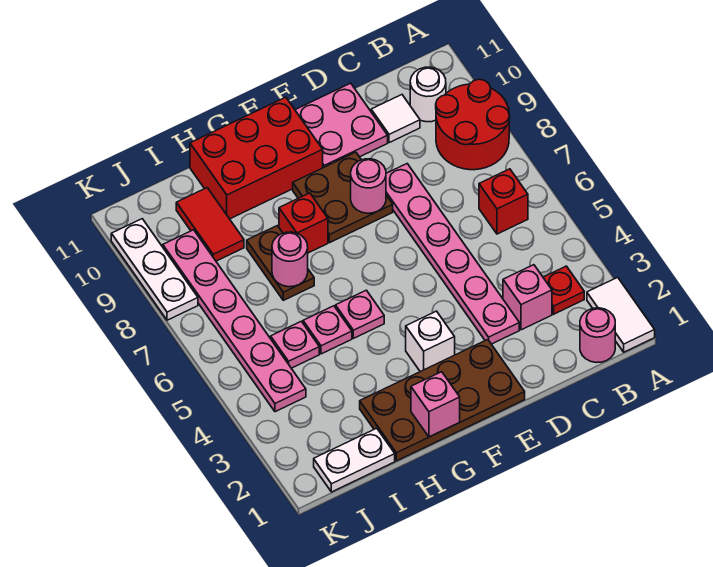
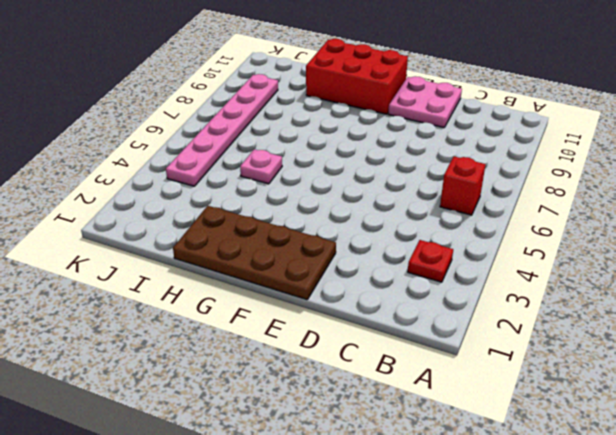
none -> white 1x2 tile [587,277,655,352]
none -> red 2x2 round brick [436,79,510,170]
none -> pink 1x1 round brick [580,308,615,363]

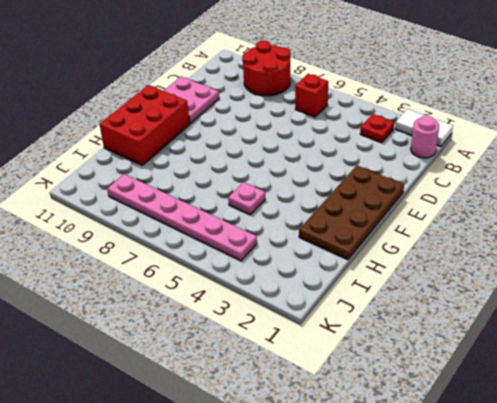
none -> white 1x1 round brick [410,67,446,122]
none -> pink 1x1 brick [503,265,552,330]
none -> white 1x1 tile [371,95,420,143]

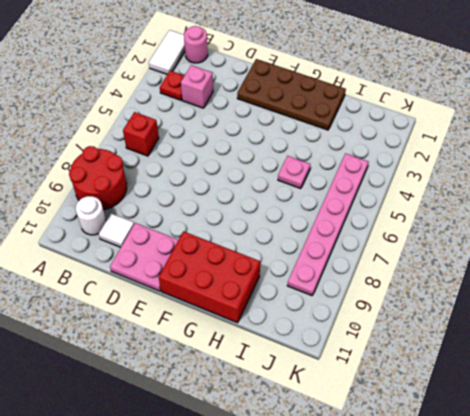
none -> pink 1x6 plate [386,164,519,344]
none -> brown 2x2 plate [293,152,393,243]
none -> white 1x1 brick [406,311,455,372]

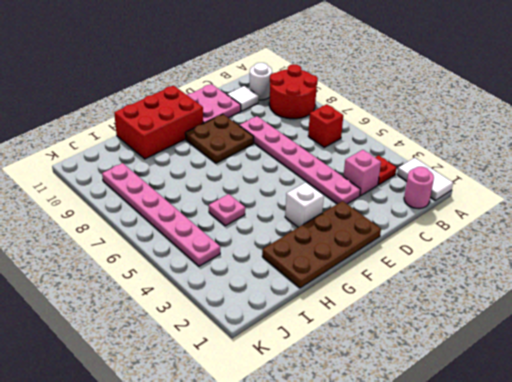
none -> pink 1x1 plate [336,290,384,338]
none -> red 1x1 brick [279,193,328,253]
none -> brown 1x2 plate [247,226,314,300]

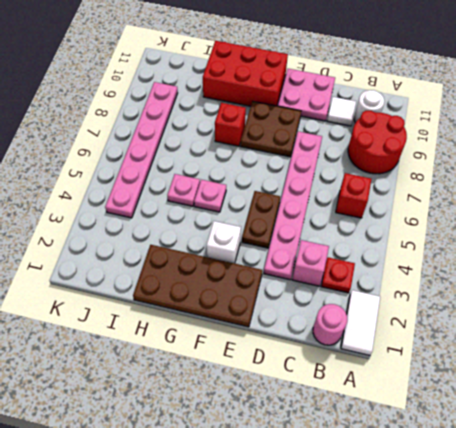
brown 1x2 plate [242,191,280,248] -> brown 1x2 plate moved to [247,226,314,300]
none -> white 1x2 plate [314,428,395,492]
none -> pink 1x1 plate [271,321,319,368]
none -> red 1x2 tile [176,188,244,261]

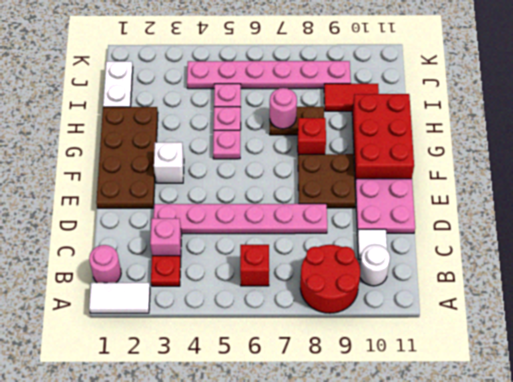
none -> white 1x3 plate [111,219,198,320]
none -> pink 1x1 round brick [351,159,386,213]
none -> pink 1x1 brick [411,372,460,437]

